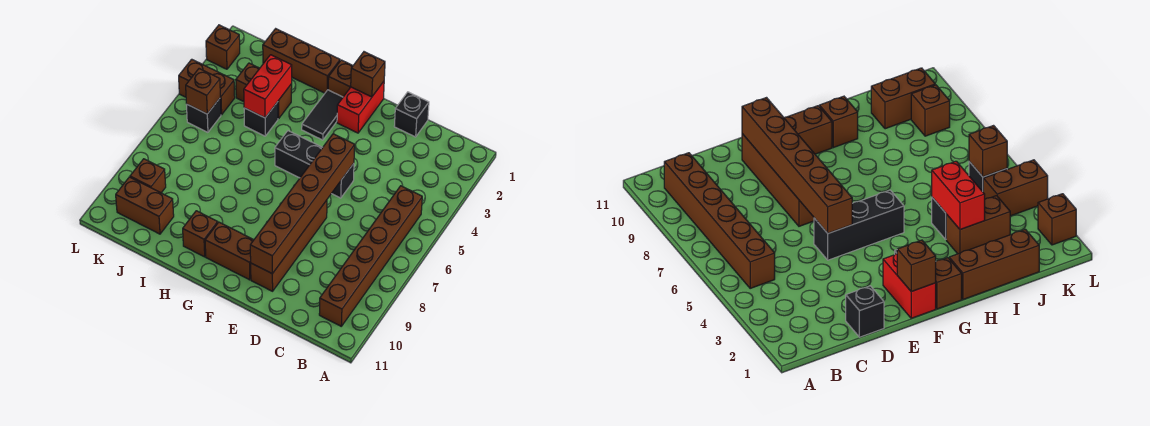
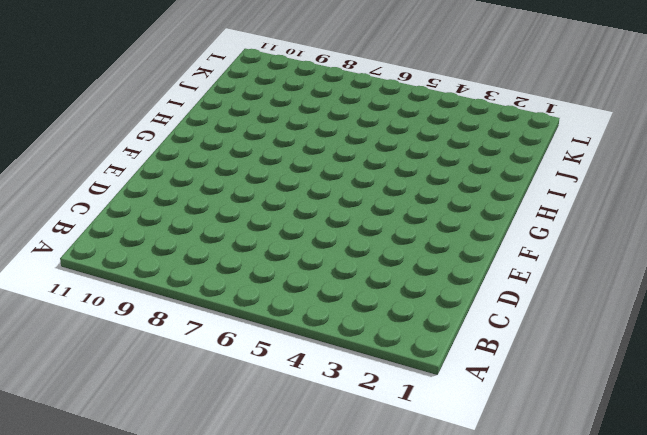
none -> brown 1x6 brick [319,186,422,326]
none -> black 1x1 brick [394,92,429,137]
none -> black 1x3 brick [275,131,354,198]

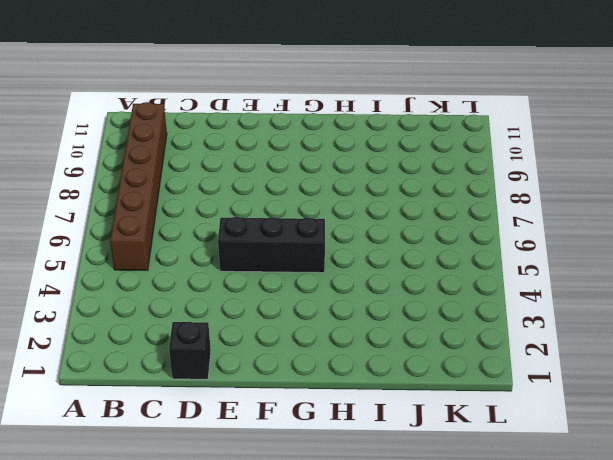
none -> brown 1x4 brick [251,200,327,291]
none -> red 1x2 brick [337,82,384,133]
none -> brown 1x2 brick [205,222,253,280]

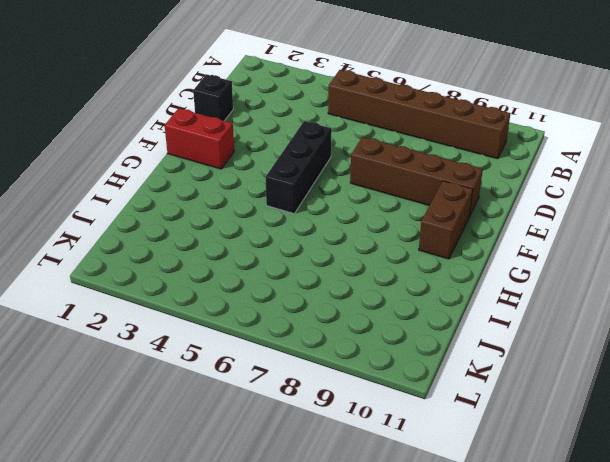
none -> brown 1x1 brick [328,60,353,97]
none -> black 1x2 tile [302,90,343,140]
none -> brown 1x3 brick [263,29,340,93]

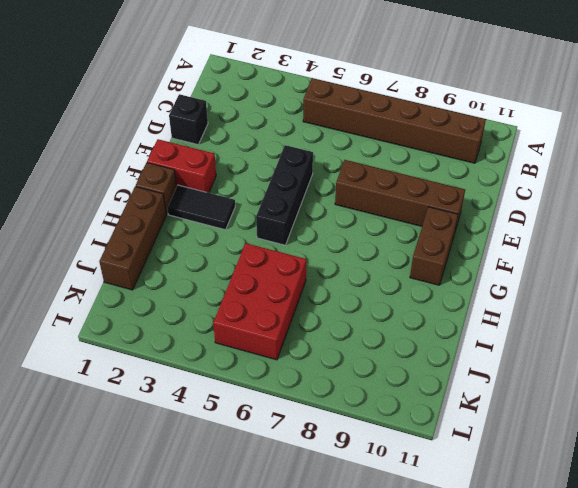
red 2x3 brick [213,243,307,360] -> black 1x1 brick [186,99,221,132]
none -> brown 1x1 brick [183,211,218,257]
none -> brown 1x2 brick [236,63,292,118]
none -> black 1x1 brick [244,102,278,136]

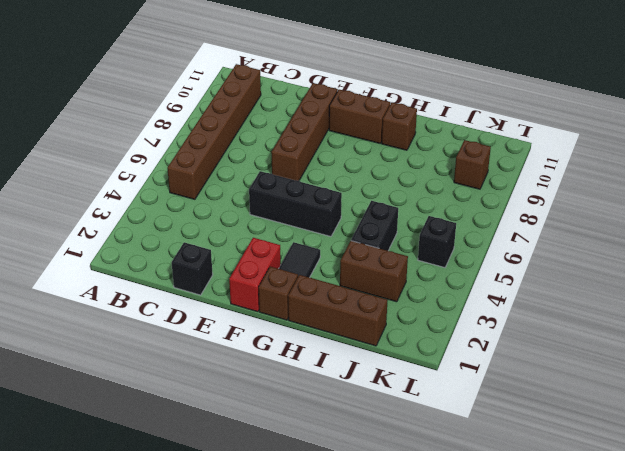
black 1x2 brick [351,201,398,251] -> black 1x1 brick [244,102,278,136]
none -> brown 1x2 brick [116,177,174,234]
none -> brown 1x2 brick [179,59,235,115]
none -> brown 1x1 brick [206,25,240,69]

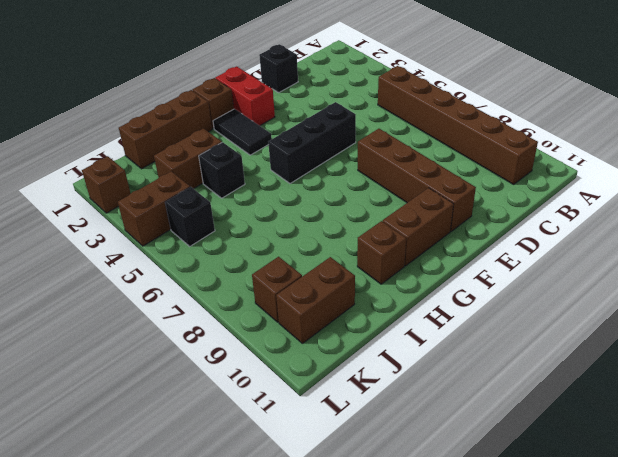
none -> brown 1x6 brick [250,134,355,274]
none -> brown 1x1 brick [351,52,385,97]
none -> red 1x2 brick [244,55,292,118]

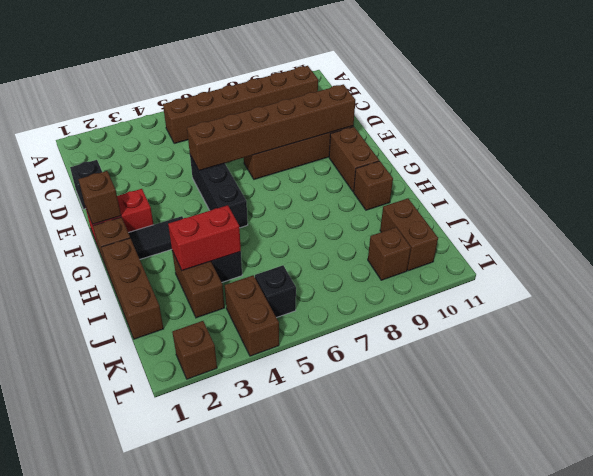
none -> brown 1x1 brick [186,69,220,114]

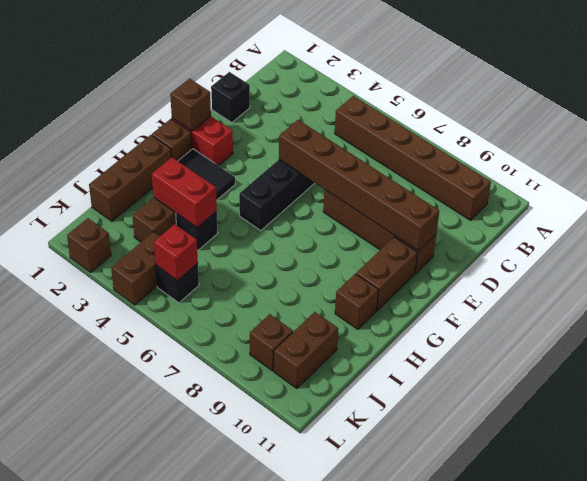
red 1x1 brick [154,224,198,281] -> brown 1x1 brick [186,69,220,114]

